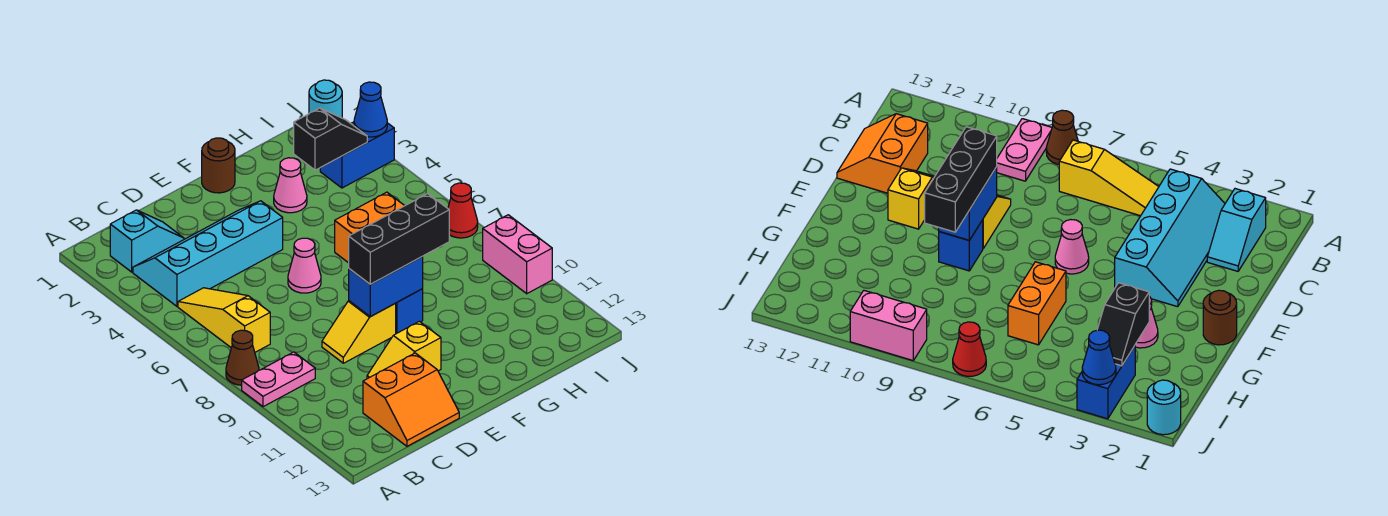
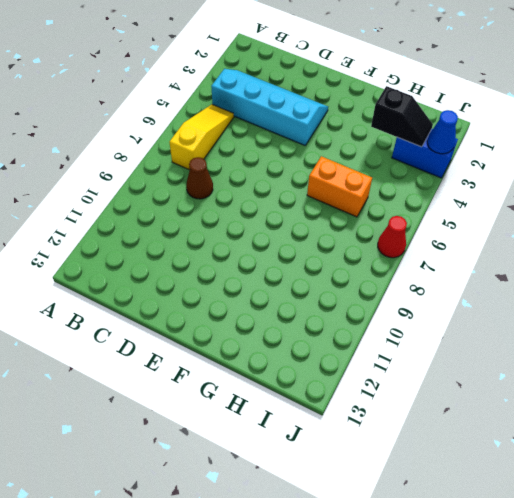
brown 1x1 cone [186,157,213,199] -> brown 1x1 cone moved to [226,330,259,385]
none -> pink 1x2 plate [242,352,315,407]
none -> cyan 1x2 slope [110,210,184,272]
none -> orange 2x2 slope [363,353,459,446]

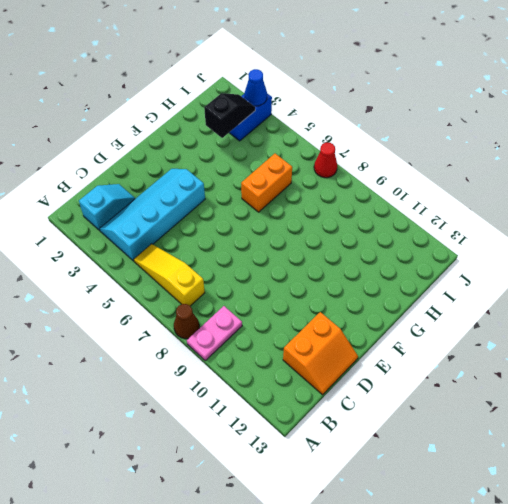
none -> yellow 1x2 slope [322,301,396,363]
none -> yellow 1x2 slope [367,321,441,379]
none -> pink 1x1 cone [288,238,321,293]

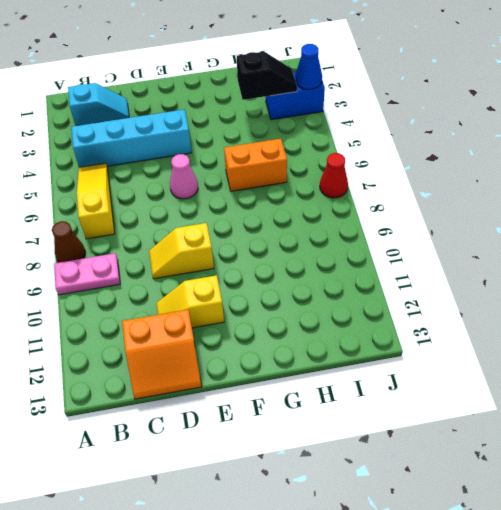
none -> brown 1x1 round brick [202,138,235,193]
none -> blue 1x1 brick [396,289,423,334]
none -> pink 1x1 cone [274,158,307,213]

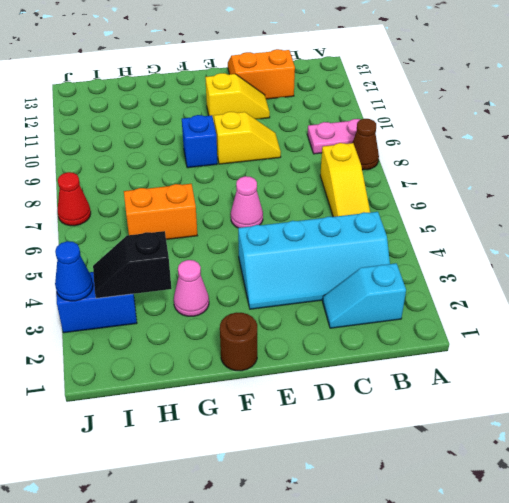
none -> cyan 1x1 round brick [309,80,342,118]
none -> pink 1x2 brick [483,215,552,294]
none -> blue 1x2 brick [349,257,423,317]

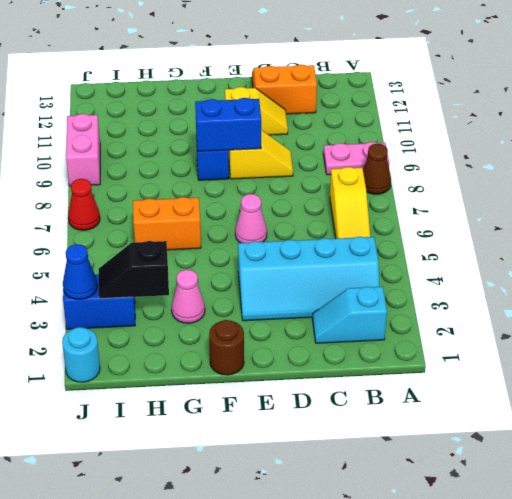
none -> black 1x3 brick [349,194,449,284]

